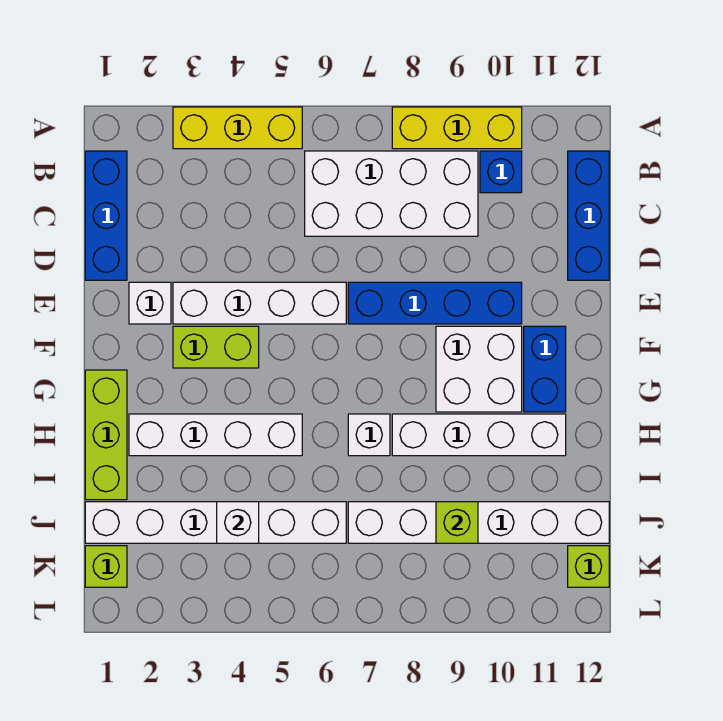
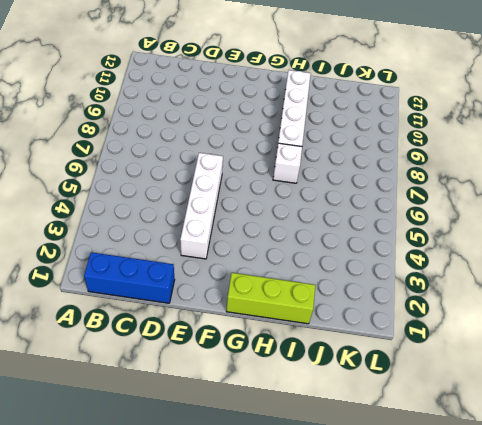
none -> yellow 1x3 brick [173,107,302,149]
none -> yellow 1x3 brick [392,107,522,149]
none -> white 2x4 brick [305,151,478,236]

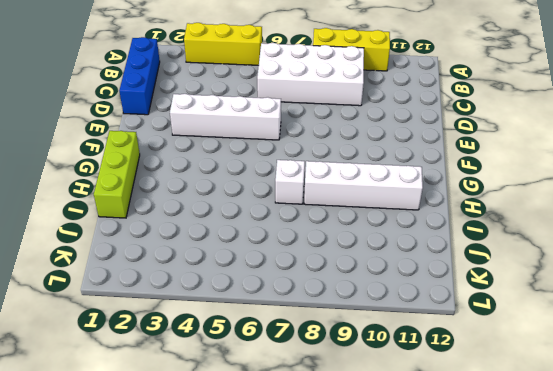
none -> blue 1x1 brick [480,151,522,193]
none -> blue 1x3 brick [568,151,609,280]
none -> white 1x1 brick [129,282,171,324]

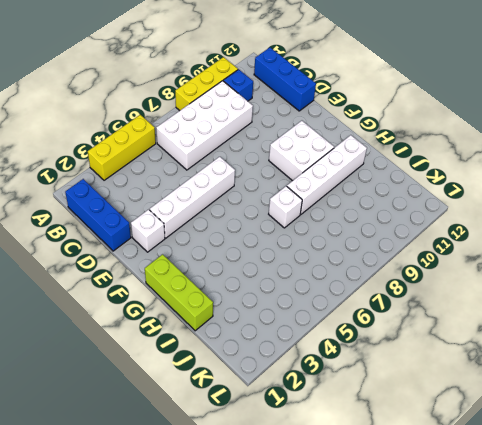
none -> blue 1x4 brick [348,282,522,324]
none -> lime 1x2 brick [173,326,259,368]
none -> blue 1x2 brick [524,326,566,412]

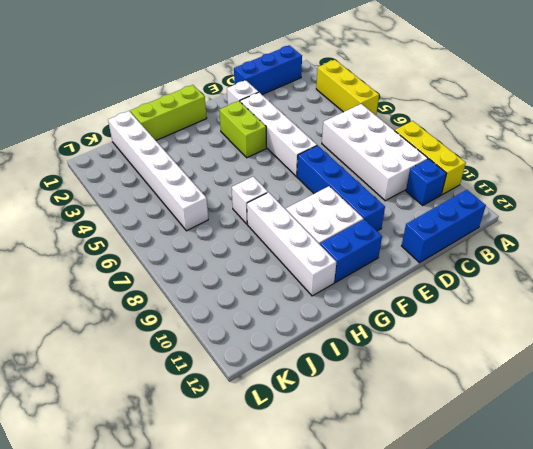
none -> white 1x4 brick [129,414,302,456]
none -> white 1x6 brick [348,502,609,543]
none -> lime 1x1 brick [85,546,127,587]

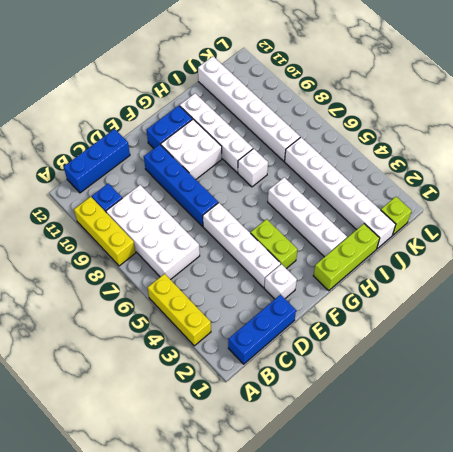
none -> lime 1x1 brick [568,546,609,587]
none -> white 1x1 brick [217,502,259,543]
none -> lime 1x1 brick [436,502,478,543]

